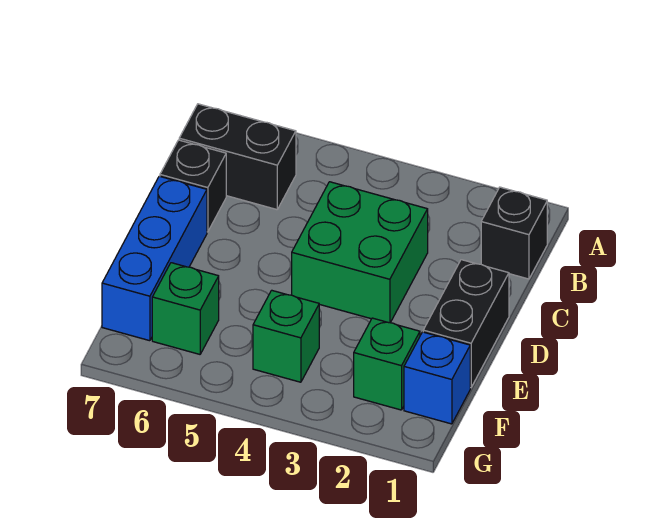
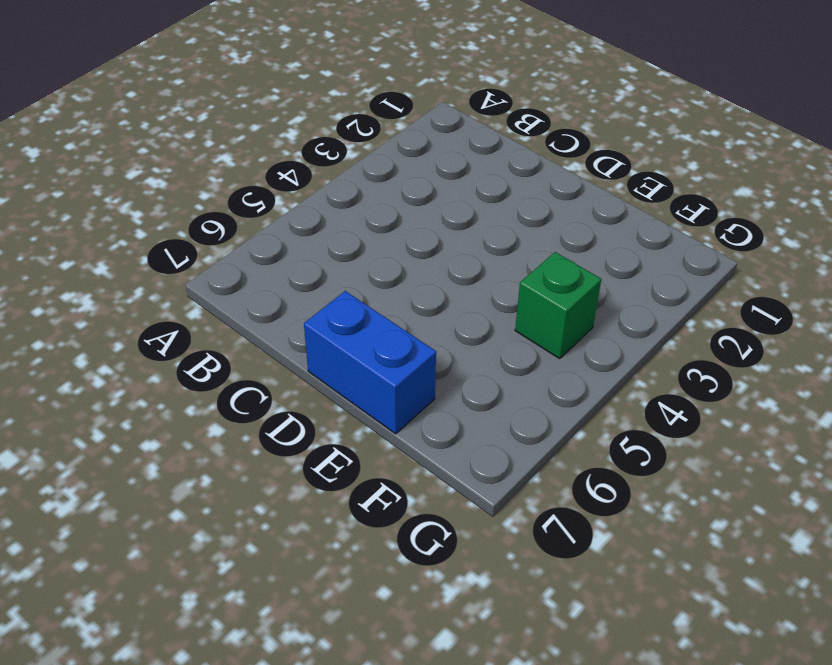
blue 1x2 brick [304,291,436,434] -> blue 1x3 brick [102,176,207,341]
none -> black 1x1 brick [481,187,547,279]
none -> black 1x2 brick [179,104,296,210]

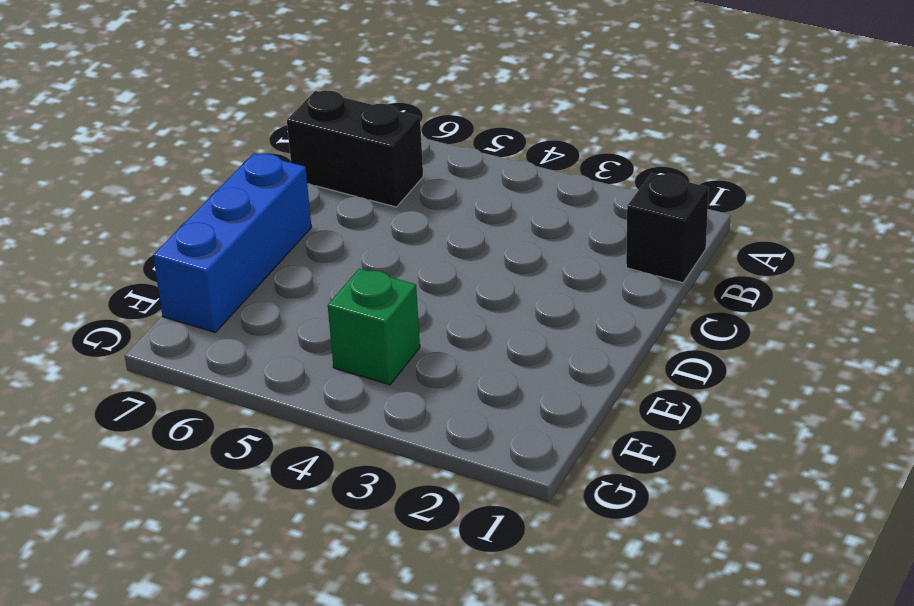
none -> green 2x2 brick [292,182,428,323]
none -> black 1x1 brick [160,140,226,232]

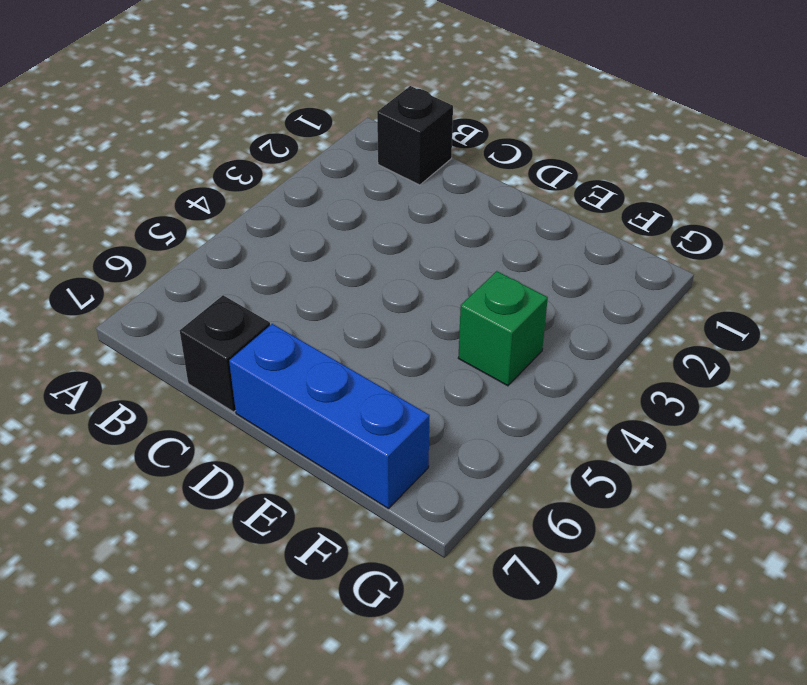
none -> black 1x2 brick [179,104,296,210]
none -> green 2x2 brick [292,182,428,323]

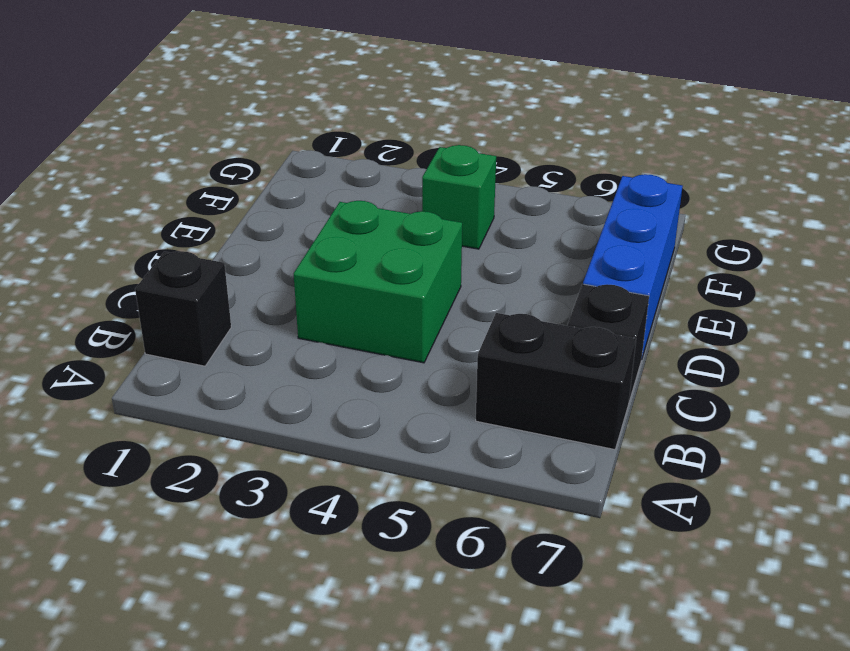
none -> black 1x2 brick [423,260,509,388]
none -> blue 1x1 brick [404,332,470,424]

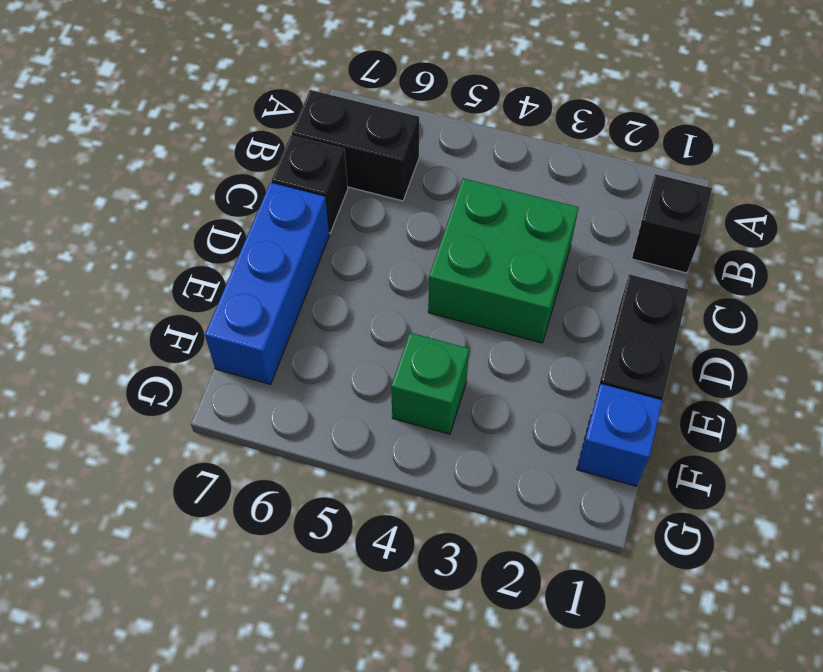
none -> green 1x1 brick [354,318,420,410]
none -> green 1x1 brick [152,263,219,354]

